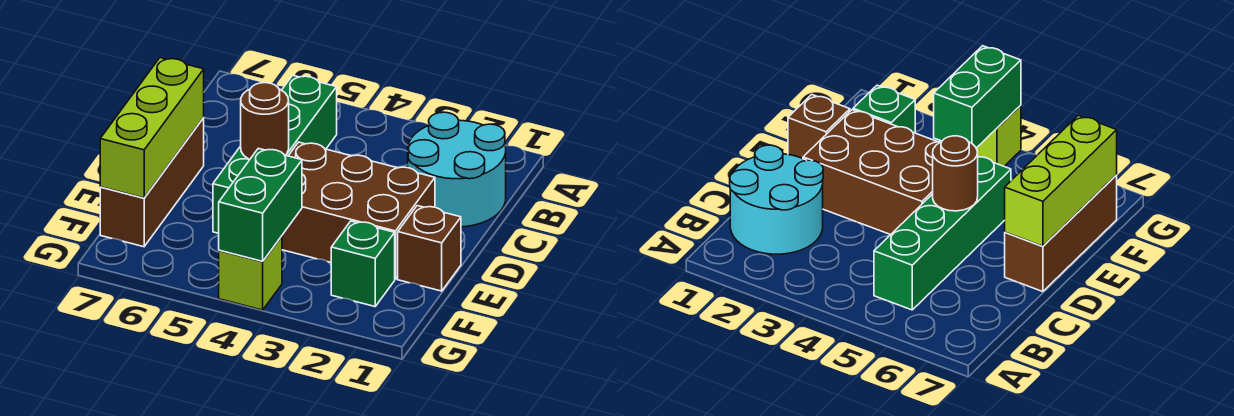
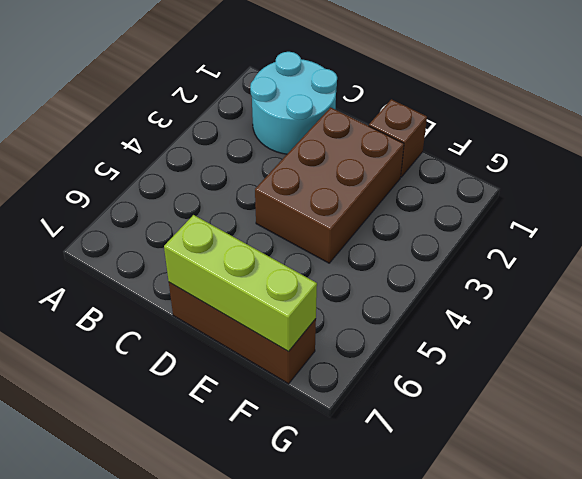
none -> green 1x4 brick [213,75,337,233]
none -> green 1x1 brick [331,221,395,306]

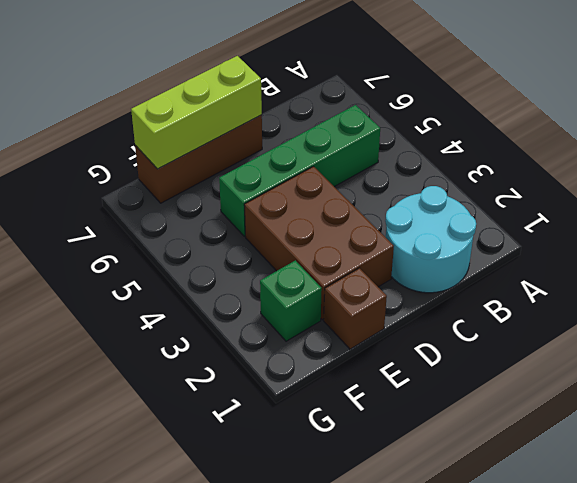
none -> lime 1x1 brick [219,236,282,310]
none -> brown 1x1 round brick [241,83,289,159]

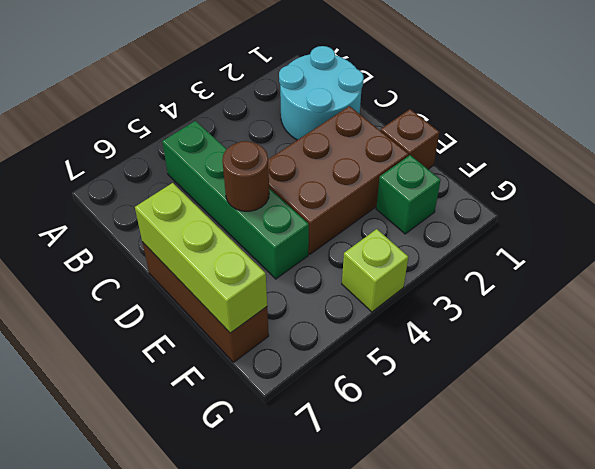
none -> green 1x2 brick [219,148,302,261]

